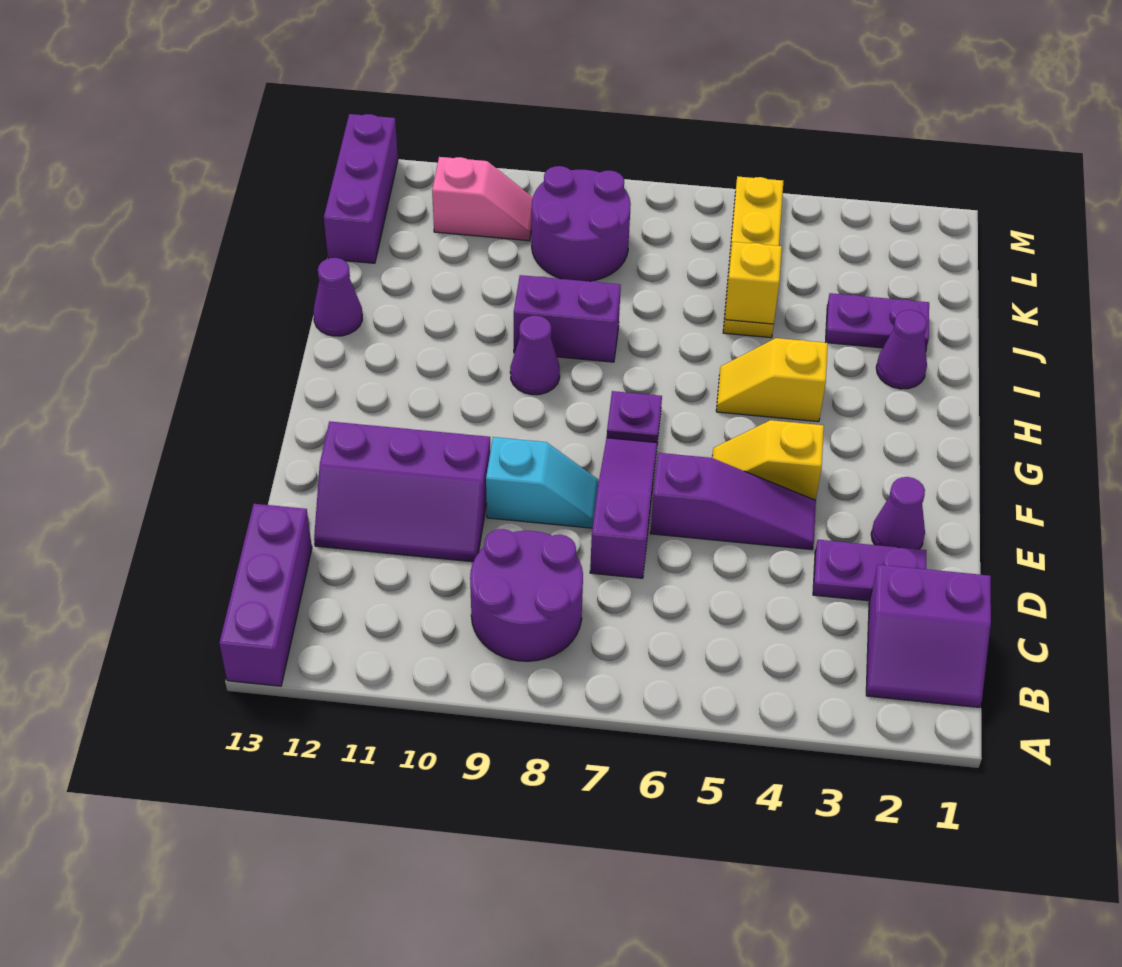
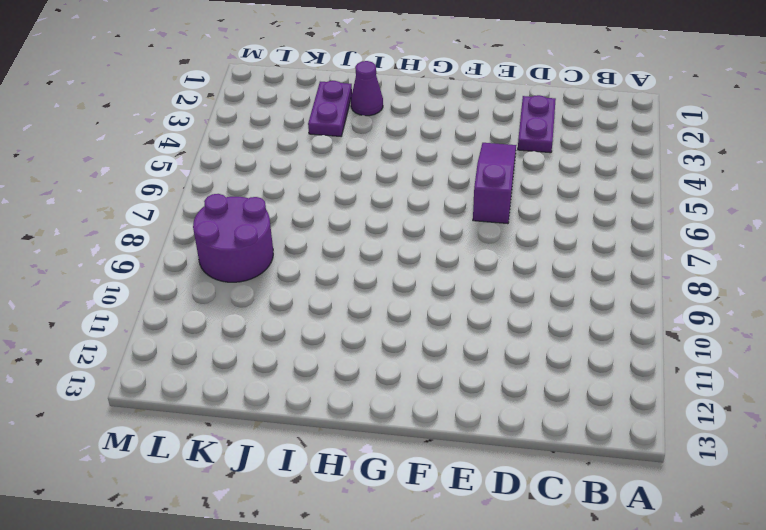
none -> purple 1x3 brick [219,504,312,686]
none -> purple 2x2 slope [866,565,991,707]
none -> purple 2x2 round brick [470,529,583,661]

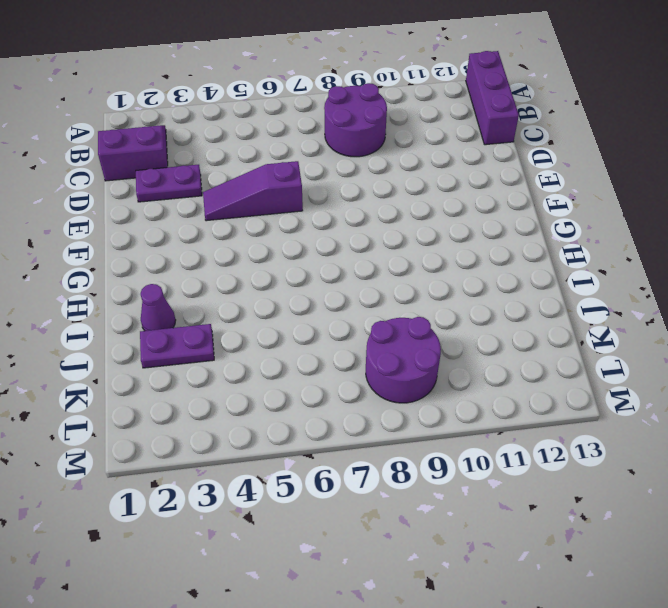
none -> purple 1x3 slope [590,438,657,578]
none -> purple 2x3 slope [314,421,491,562]
none -> purple 1x1 cone [871,477,925,549]

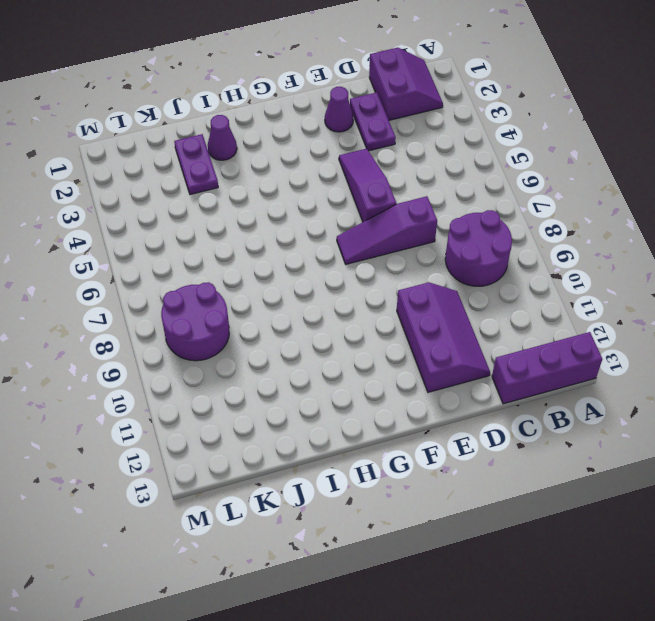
none -> cyan 1x2 slope [486,437,599,528]
none -> yellow 1x2 slope [712,420,824,500]
none -> purple 1x1 plate [607,391,662,442]

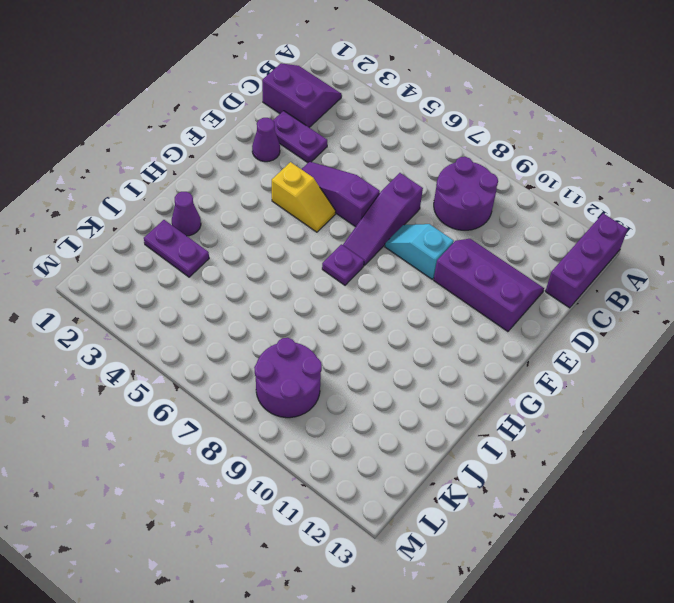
none -> yellow 1x2 slope [716,338,828,422]
none -> purple 1x1 cone [510,316,560,395]
none -> purple 1x2 brick [514,275,621,362]

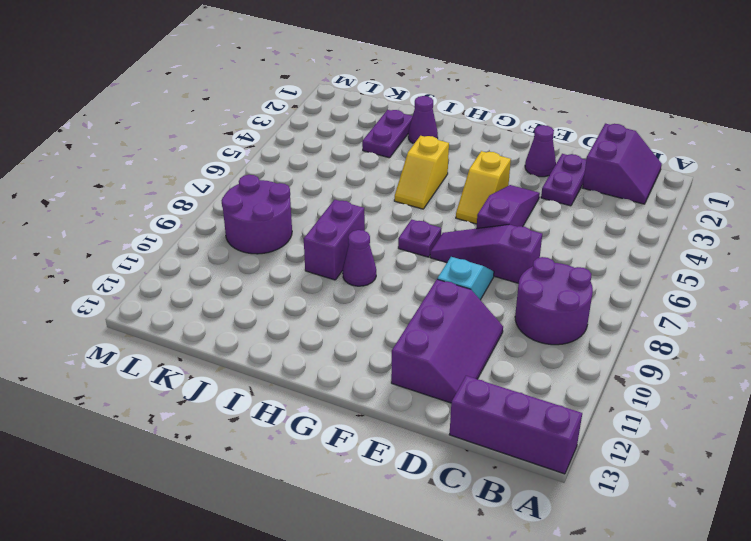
none -> purple 1x1 cone [313,258,362,336]
none -> yellow 1x4 plate [723,176,783,338]
none -> purple 1x3 brick [324,114,398,263]

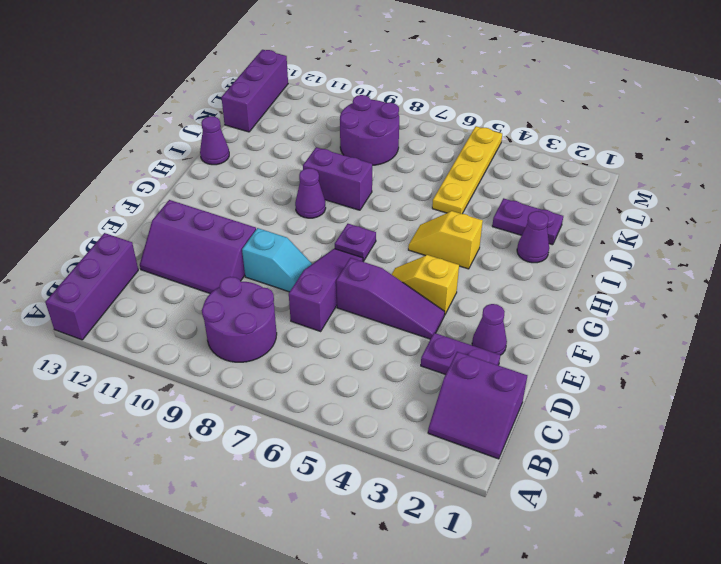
none -> pink 1x2 slope [432,157,533,241]
none -> yellow 1x1 brick [725,242,782,324]

